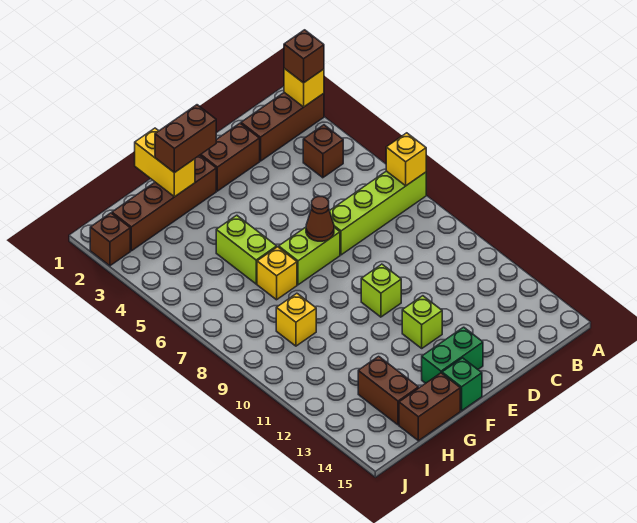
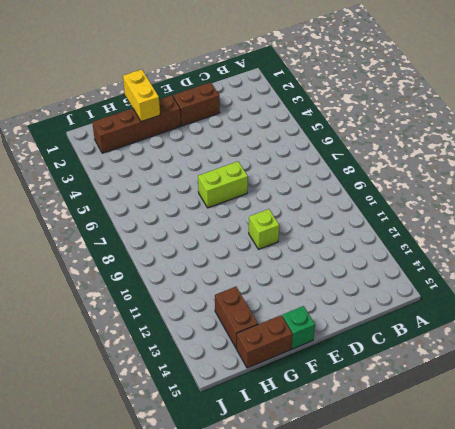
none -> brown 1x3 brick [241,92,324,161]
none -> lime 1x4 brick [330,171,426,255]
none -> brown 1x1 brick [303,125,343,178]

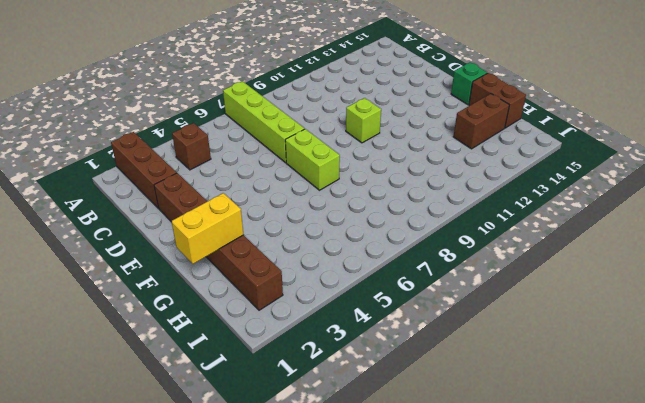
none -> lime 1x1 brick [402,296,442,348]
none -> green 1x2 brick [422,327,483,383]
none -> lime 1x2 brick [216,215,277,284]

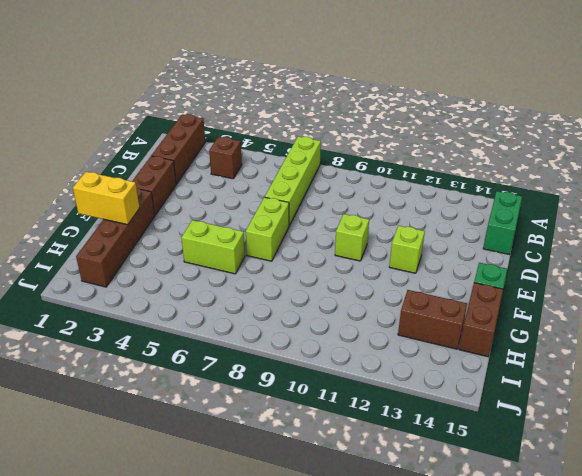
green 1x2 brick [483,191,522,254] -> green 1x2 brick moved to [422,327,483,383]
none -> yellow 1x1 brick [257,247,297,300]
none -> yellow 1x1 brick [276,293,316,346]
none -> brown 1x1 brick [90,213,130,266]

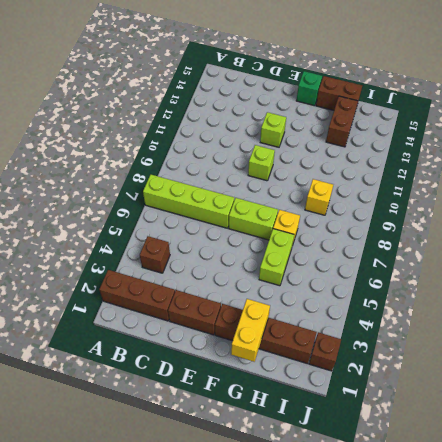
none -> green 1x2 brick [422,327,483,383]
none -> yellow 1x1 brick [284,68,324,107]
none -> yellow 1x1 brick [386,133,426,186]

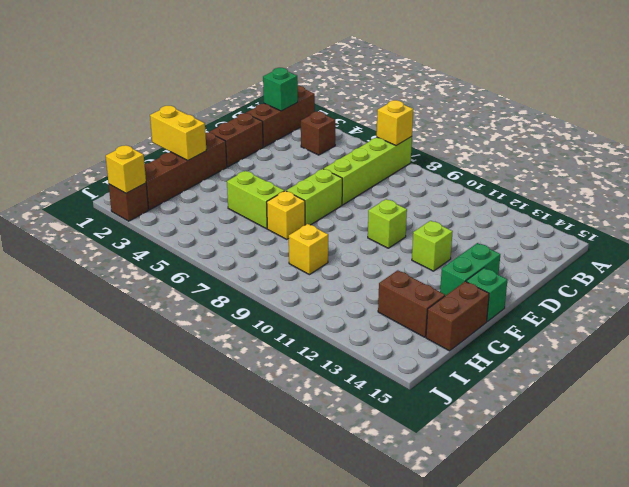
green 1x1 brick [263,68,298,111] -> none
yellow 1x1 brick [106,146,146,193] -> yellow 1x1 brick moved to [284,68,324,107]
none -> brown 1x1 cone [306,197,334,241]
none -> brown 1x1 brick [284,30,324,83]
none -> brown 1x2 brick [155,105,216,173]

